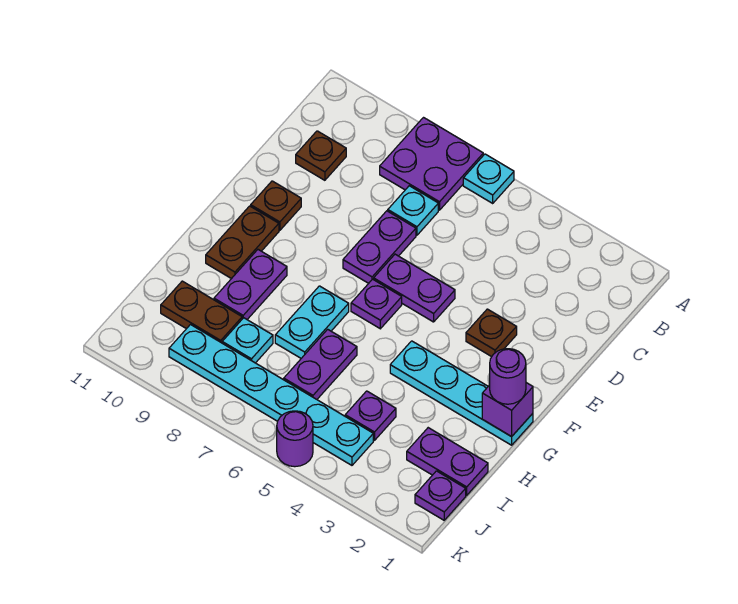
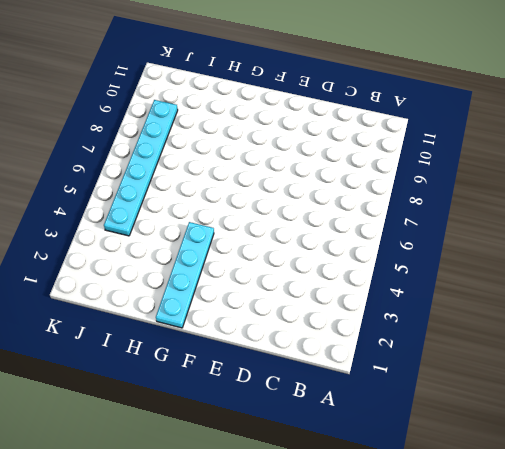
none -> cyan 1x1 plate [463,154,514,203]
none -> purple 2x2 plate [380,118,483,210]
none -> cyan 1x1 plate [388,186,438,235]

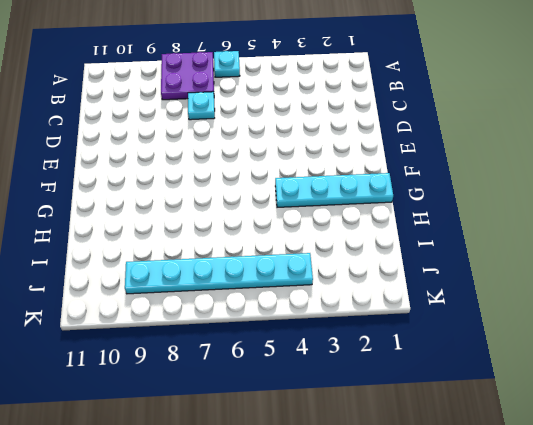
none -> brown 1x1 plate [296,131,346,180]
none -> purple 1x2 plate [343,211,416,283]
none -> brown 1x1 plate [466,309,517,357]

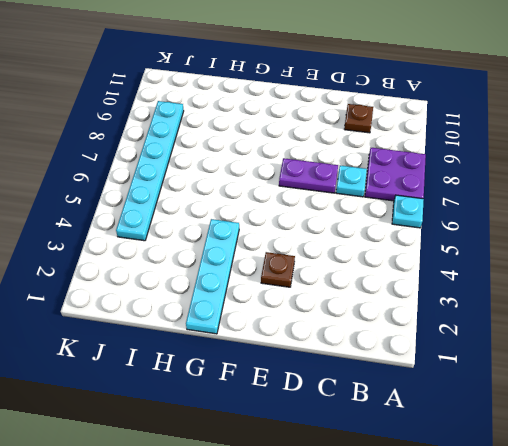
none -> purple 1x2 plate [374,254,455,322]
none -> brown 1x1 plate [251,181,301,230]
none -> purple 1x1 plate [351,279,402,329]

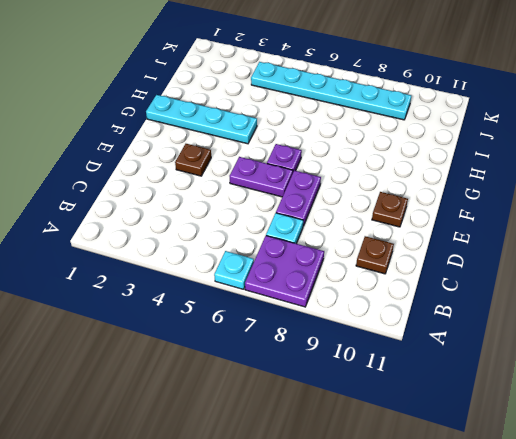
none -> brown 1x2 plate [206,206,279,279]
none -> cyan 1x2 plate [275,286,349,358]
none -> purple 1x2 plate [214,250,287,319]

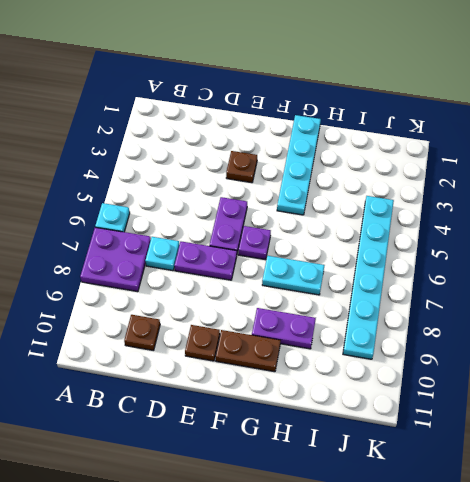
none -> purple 1x2 plate [284,329,357,399]
none -> purple 1x2 plate [407,428,488,495]
none -> purple 1x1 plate [345,391,396,440]

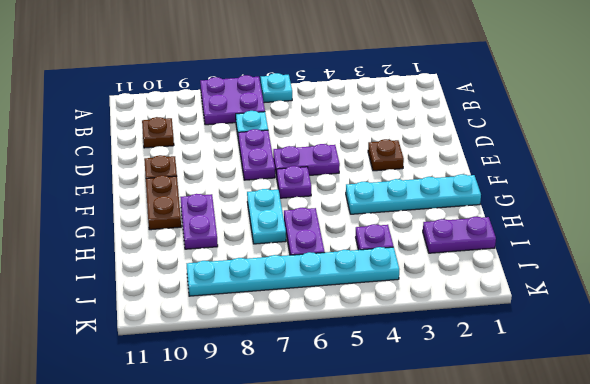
none -> cyan 1x1 plate [222,318,273,363]
none -> brown 1x2 plate [161,281,242,343]
none -> purple 1x1 plate [415,471,466,520]

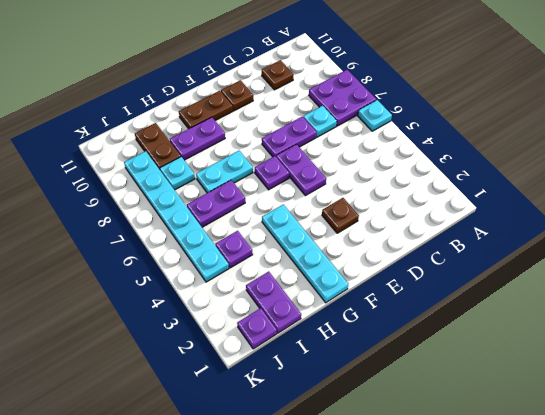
none -> purple 1x1 round brick [277,411,313,467]
none -> purple 1x1 brick [482,383,533,437]
none -> purple 1x1 round brick [490,349,526,404]

